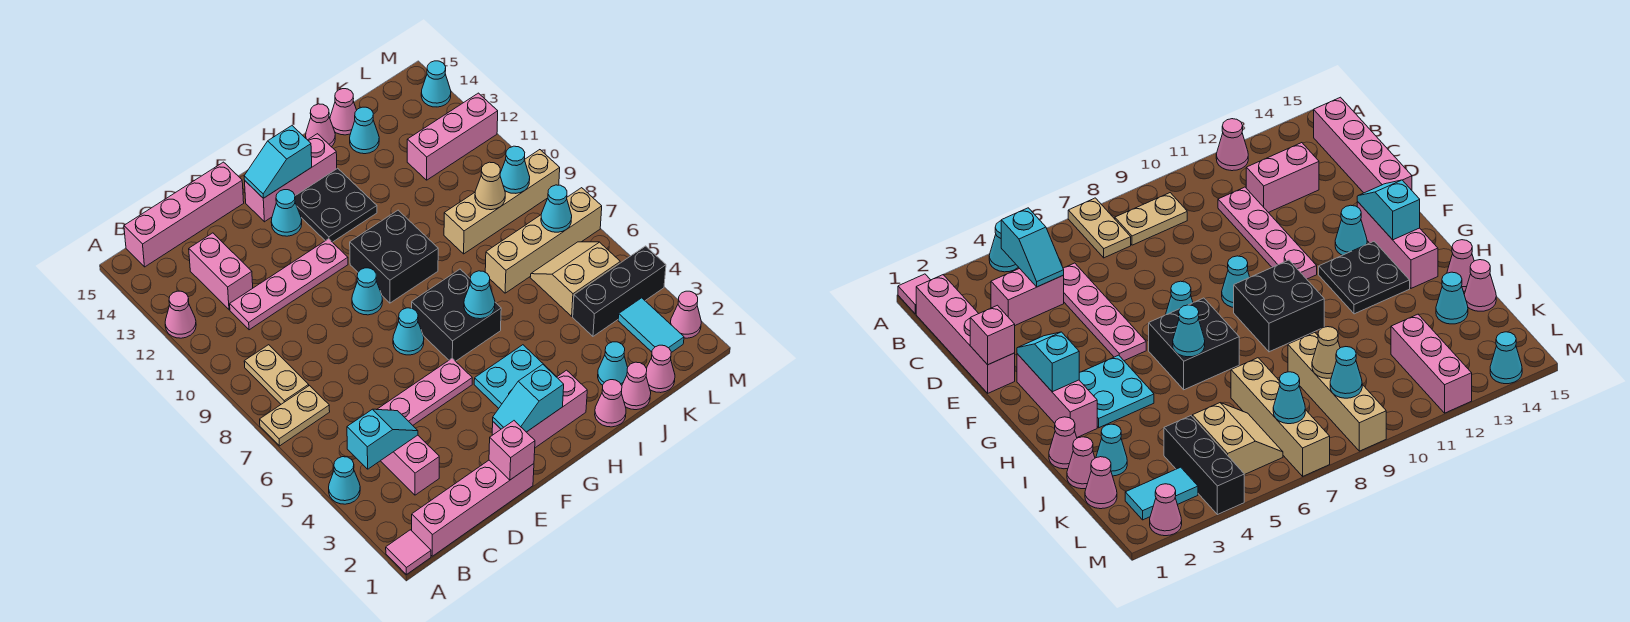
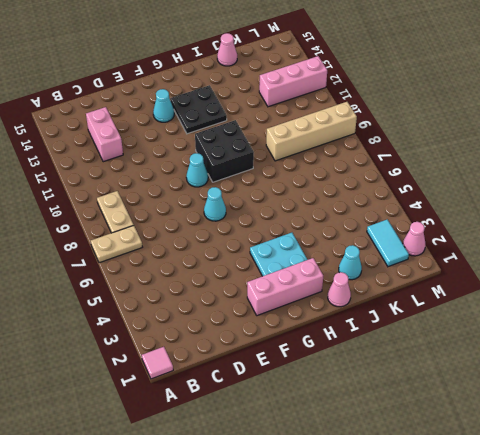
none -> cyan 1x1 cone [329,457,360,504]
none -> pink 1x1 cone [165,291,196,338]
none -> pink 1x4 brick [412,460,534,556]
none -> pink 1x4 brick [124,162,244,267]

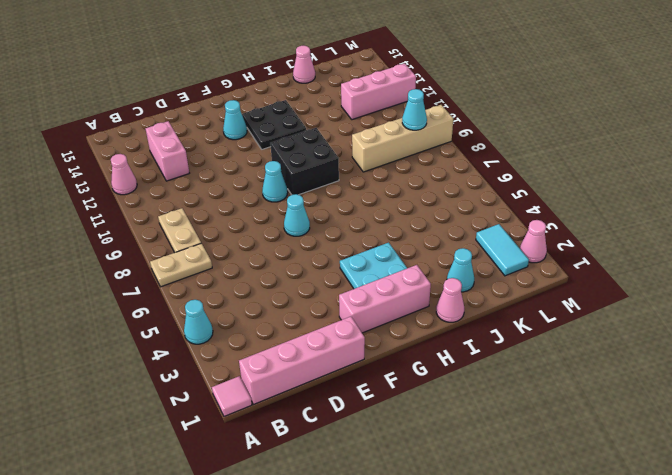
none -> pink 1x4 brick [124,162,244,267]
none -> pink 1x2 brick [381,435,439,495]
none -> pink 1x4 plate [377,358,472,425]
none -> pink 1x4 plate [230,239,348,330]

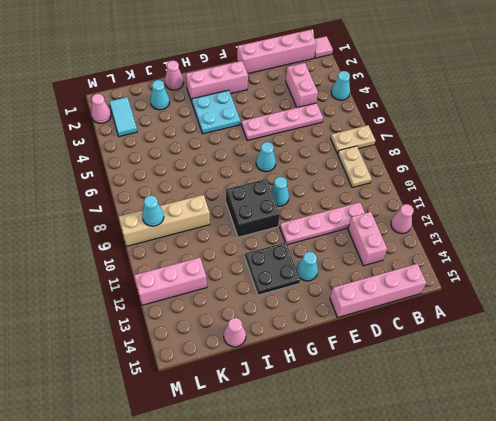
none -> pink 1x3 brick [245,134,337,222]
none -> black 2x2 brick [412,269,501,361]
none -> pink 1x1 cone [306,104,335,147]
none -> pink 1x1 cone [621,362,651,410]

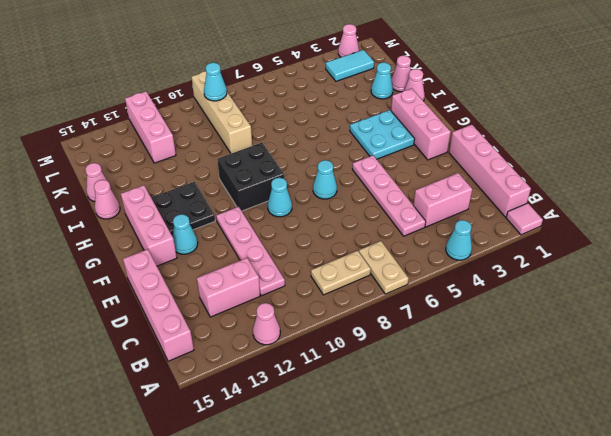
none -> black 2x2 brick [412,269,501,361]
none -> tan 1x4 brick [485,188,602,293]
none -> cyan 1x1 cone [350,107,379,154]
none -> pink 1x1 cone [646,345,675,393]

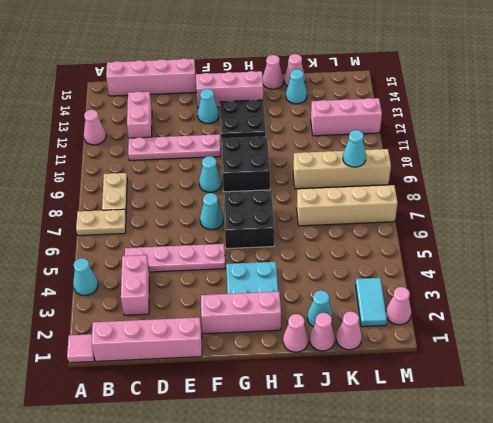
none -> black 1x3 brick [573,246,666,336]
none -> tan 2x2 slope [530,242,620,316]
none -> cyan 1x1 cone [421,61,451,107]
none -> cyan 1x2 slope [347,409,418,469]

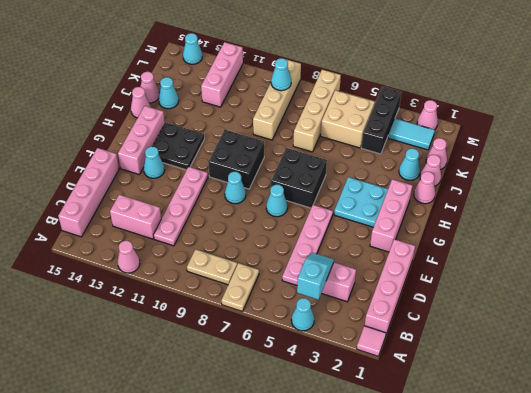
tan 2x2 brick [321,90,375,148] -> tan 2x2 slope [530,242,620,316]
none -> pink 1x1 brick [489,421,535,480]
none -> cyan 1x2 slope [493,364,564,432]
none -> cyan 1x2 slope [244,126,312,198]
none -> cyan 1x1 cone [464,271,495,319]

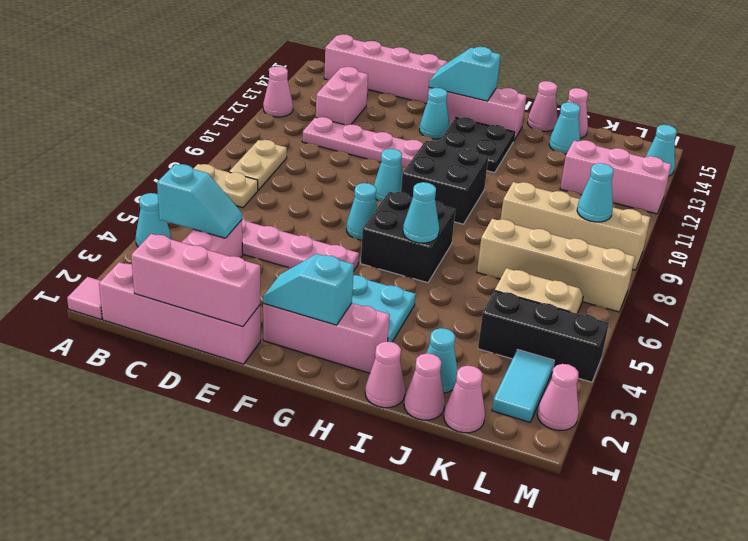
pink 1x3 brick [131,234,260,327] -> pink 1x1 brick [489,421,535,480]
none -> tan 1x1 cone [475,162,505,210]
none -> cyan 1x1 cone [541,185,572,232]

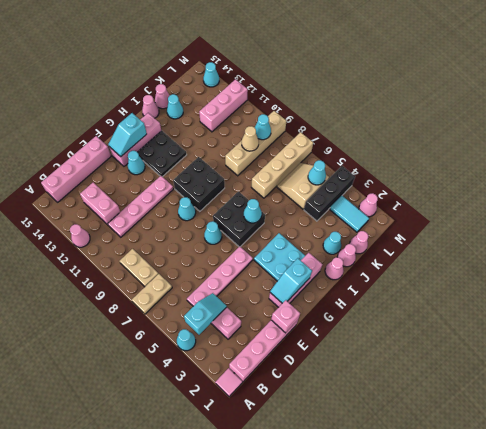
cyan 1x1 cone [308,160,326,185] -> cyan 1x1 cone moved to [541,185,572,232]

